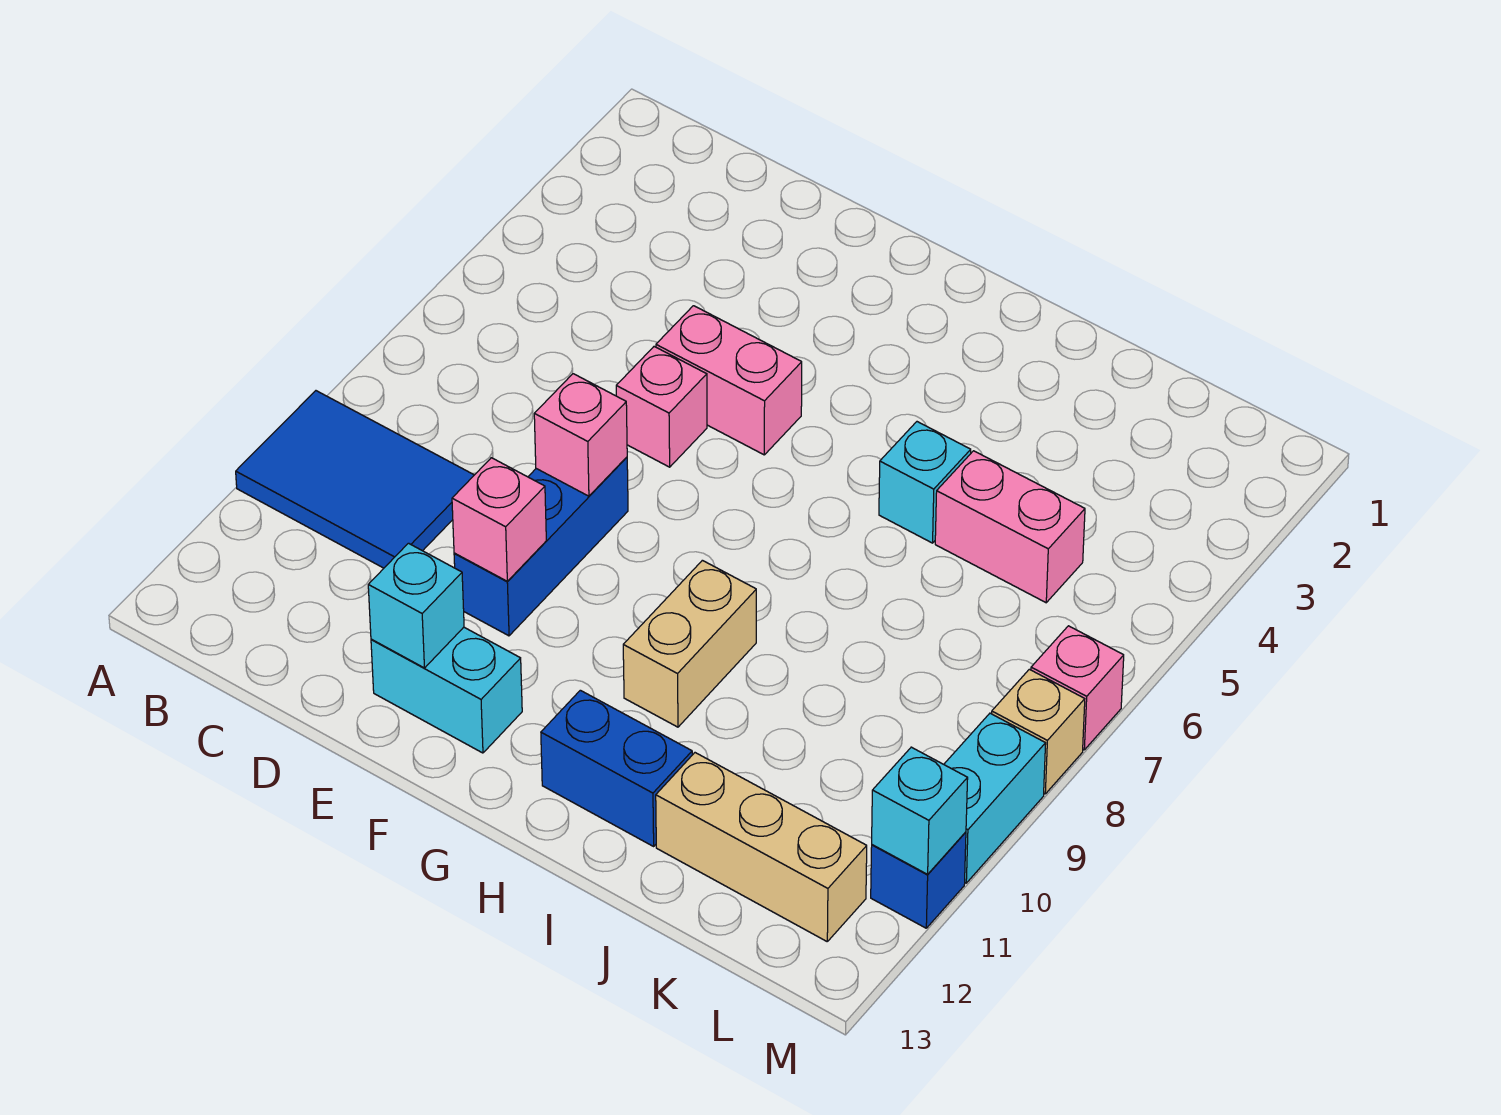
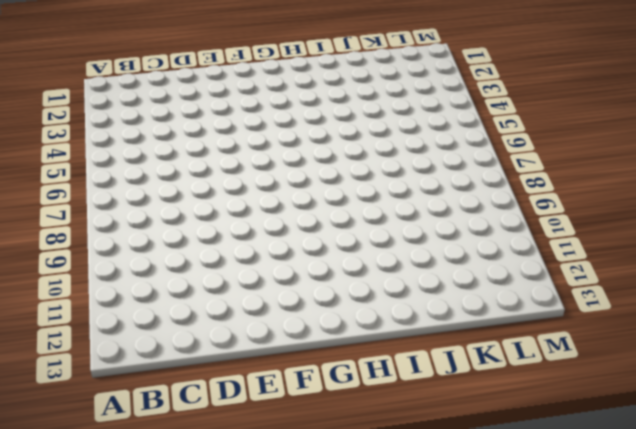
none -> blue 2x3 tile [236,391,474,568]
none -> pink 1x2 brick [656,306,802,455]
none -> pink 1x1 brick [616,347,707,467]

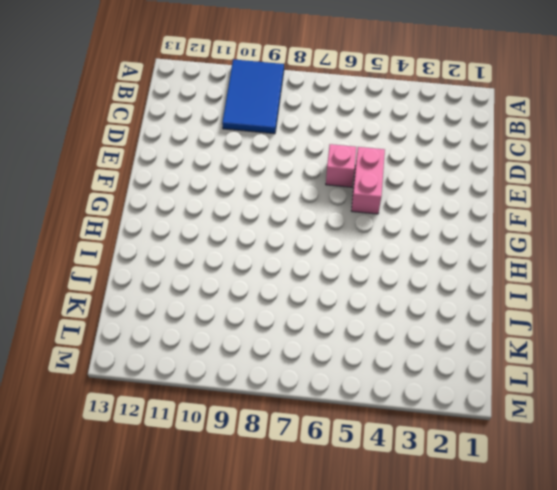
none -> blue 1x3 brick [454,457,628,636]
none -> cyan 1x2 brick [371,627,522,753]
none -> tan 1x2 brick [623,560,756,727]

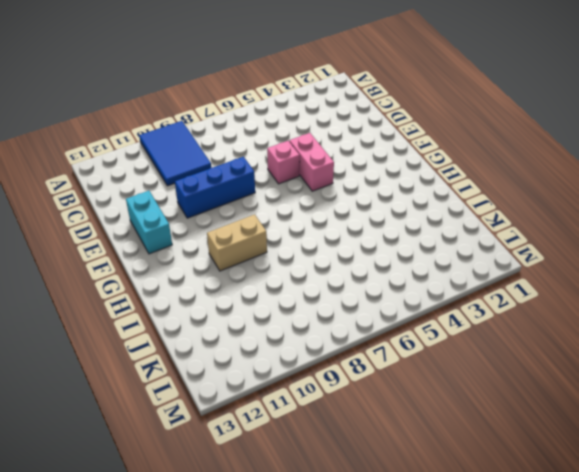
none -> blue 1x2 brick [541,690,692,846]
none -> cyan 1x1 brick [879,422,971,543]
none -> pink 1x2 brick [935,451,1085,603]

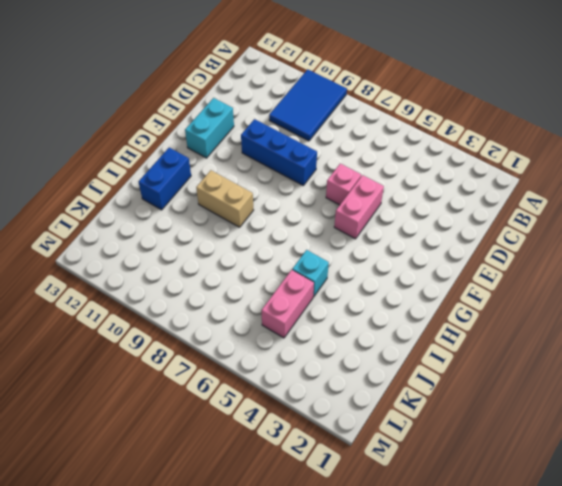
none -> tan 1x3 brick [656,753,867,941]
none -> pink 1x1 brick [1031,626,1124,750]
none -> tan 1x1 brick [992,669,1085,794]

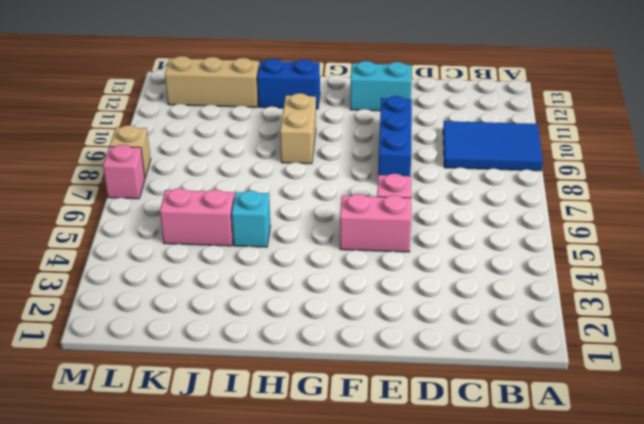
none -> cyan 1x2 brick [944,713,1046,883]
none -> blue 1x1 brick [871,832,966,928]
none -> pink 1x1 brick [534,374,627,496]

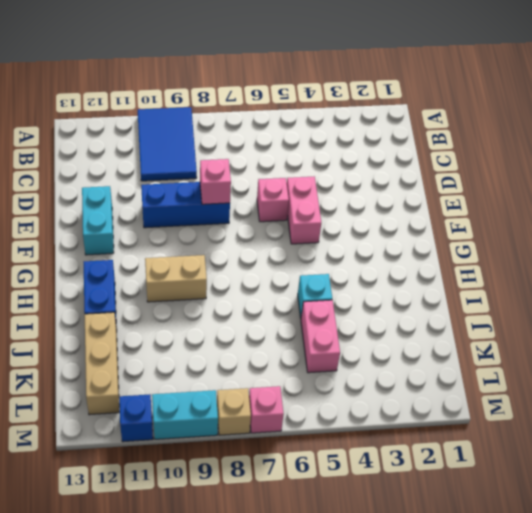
none -> pink 1x1 brick [452,458,546,581]
none -> cyan 1x1 brick [368,543,464,668]
none -> cyan 1x1 brick [872,747,968,874]

